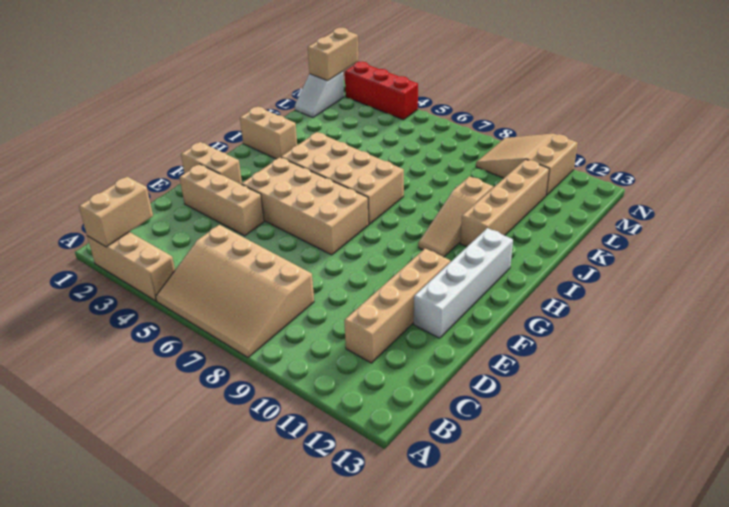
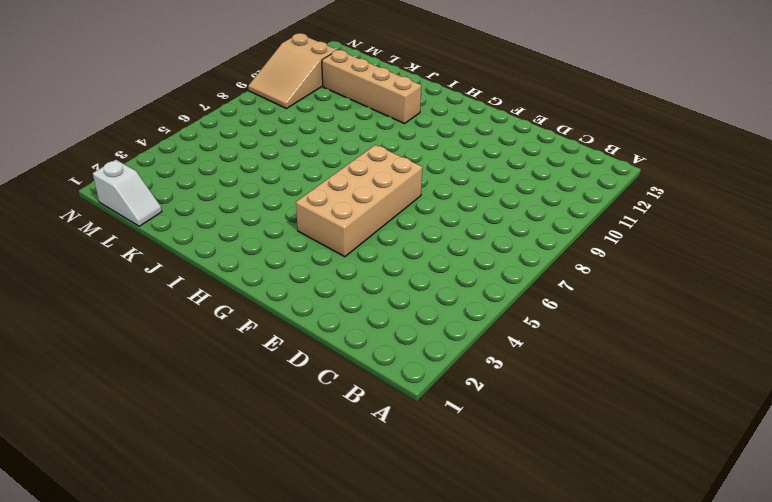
none -> tan 1x3 brick [87,232,175,301]
none -> tan 3x4 slope [156,225,314,358]
none -> tan 1x4 brick [344,249,450,363]

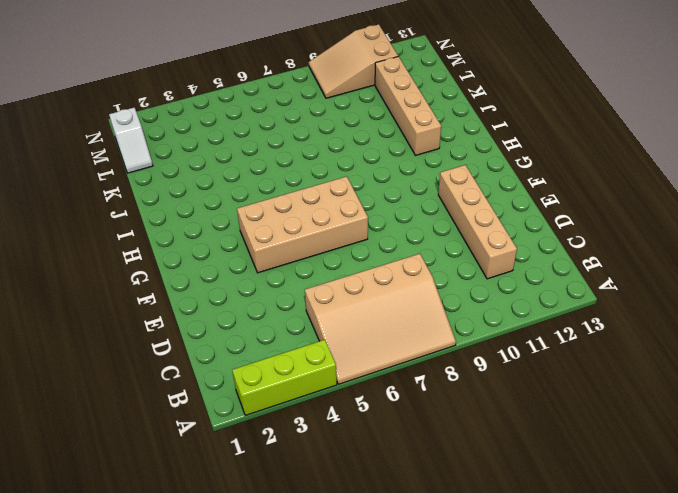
lime 1x3 brick [232,340,337,416] -> tan 1x3 brick [87,232,175,301]
none -> tan 1x3 brick [180,164,264,236]
none -> white 1x4 brick [414,228,513,338]
none -> tan 1x2 brick [181,142,242,184]

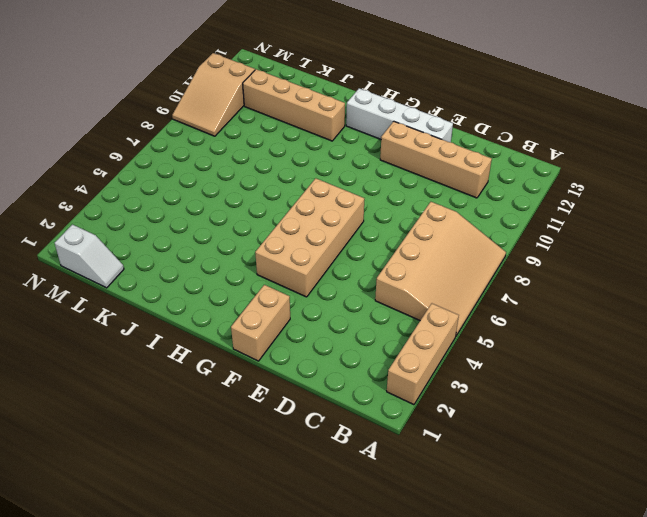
none -> tan 1x3 brick [180,164,264,236]
none -> tan 2x4 brick [281,132,404,224]
none -> tan 1x3 slope [418,176,493,257]

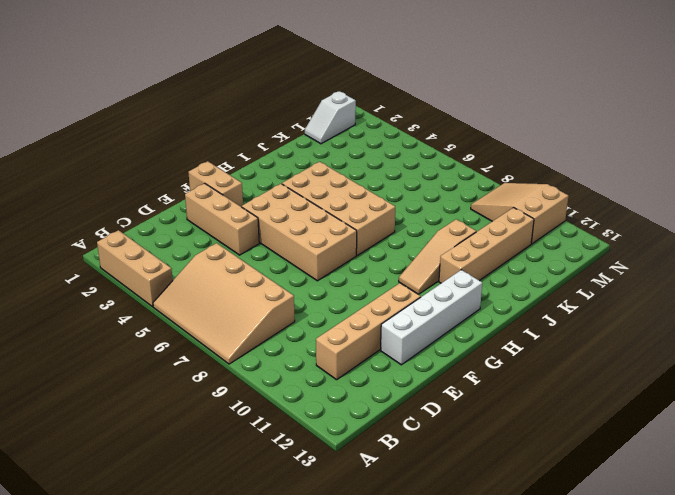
none -> tan 1x2 brick [240,107,297,159]
none -> red 1x3 brick [345,62,418,120]
none -> tan 1x2 brick [79,177,153,247]

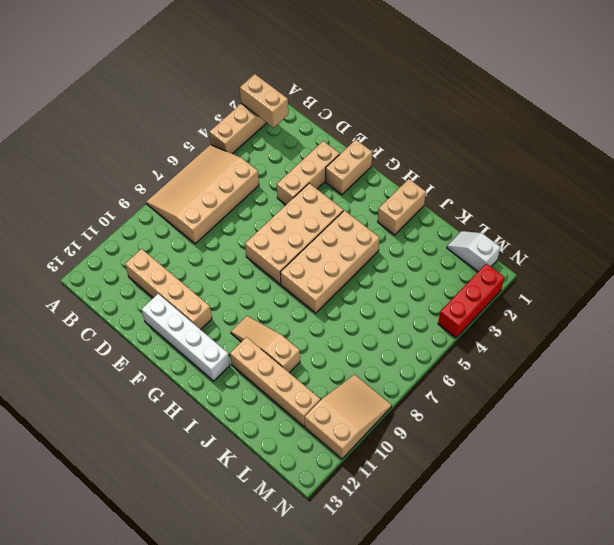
none -> tan 1x2 brick [308,28,358,81]

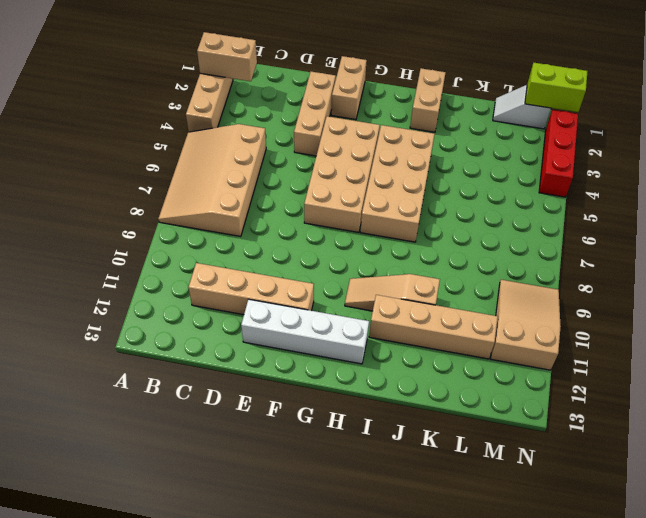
lime 1x2 brick [525,63,587,112] -> tan 1x2 brick [308,28,358,81]

